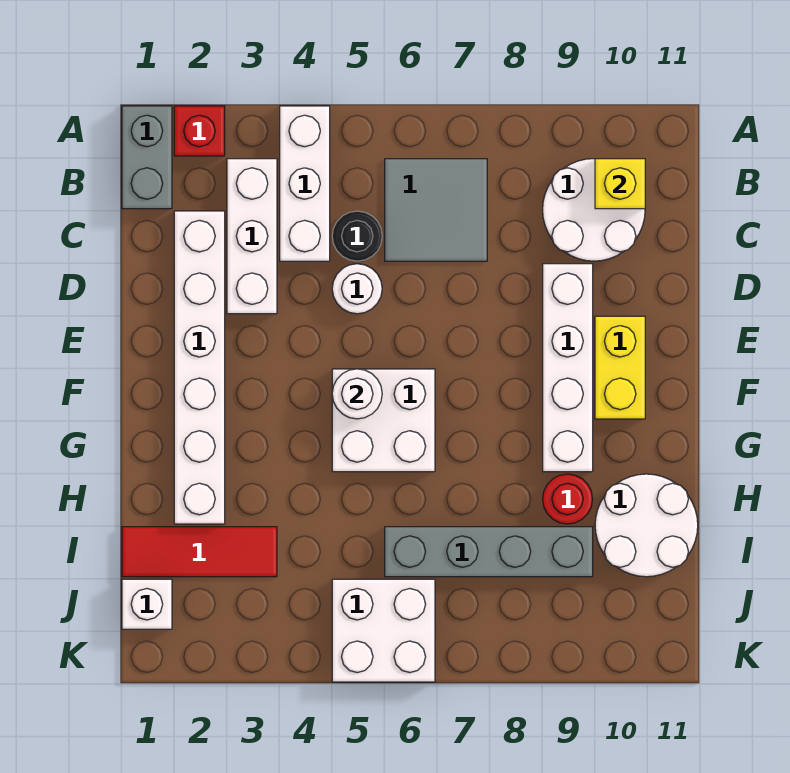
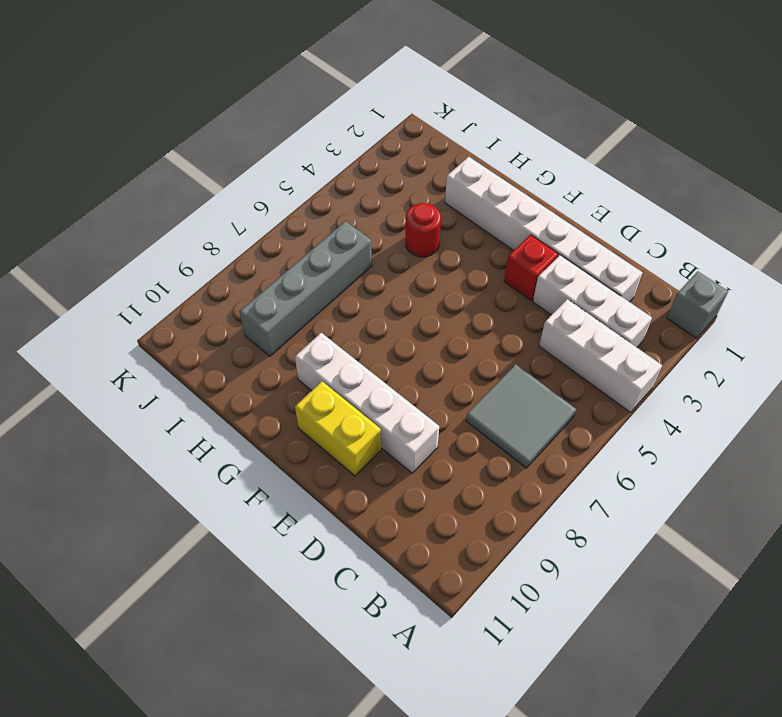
grey 1x1 brick [667,271,728,338] -> grey 1x2 brick [122,106,172,209]
red 1x1 brick [504,235,559,300] -> red 1x1 brick moved to [174,106,225,156]
red 1x1 round brick [406,203,441,257] -> red 1x1 round brick moved to [543,474,593,524]
none -> white 2x2 round brick [543,159,645,261]
none -> black 1x1 round brick [332,211,382,261]
none -> white 1x1 round brick [332,264,382,314]

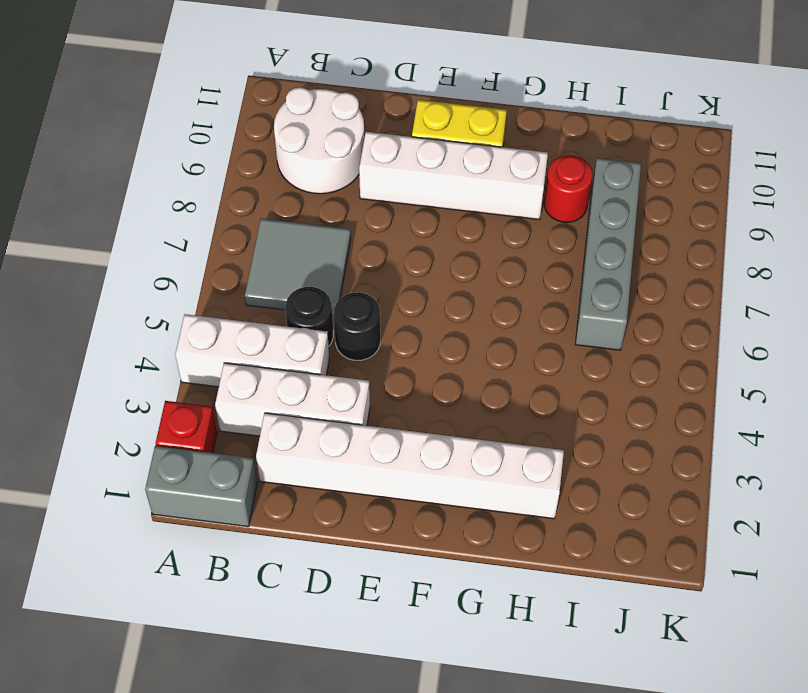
black 1x1 round brick [334,292,380,360] -> white 1x1 round brick [332,264,382,314]
none -> white 2x2 brick [332,369,435,472]
none -> white 2x2 round brick [595,474,698,577]
none -> red 1x3 tile [122,527,277,577]

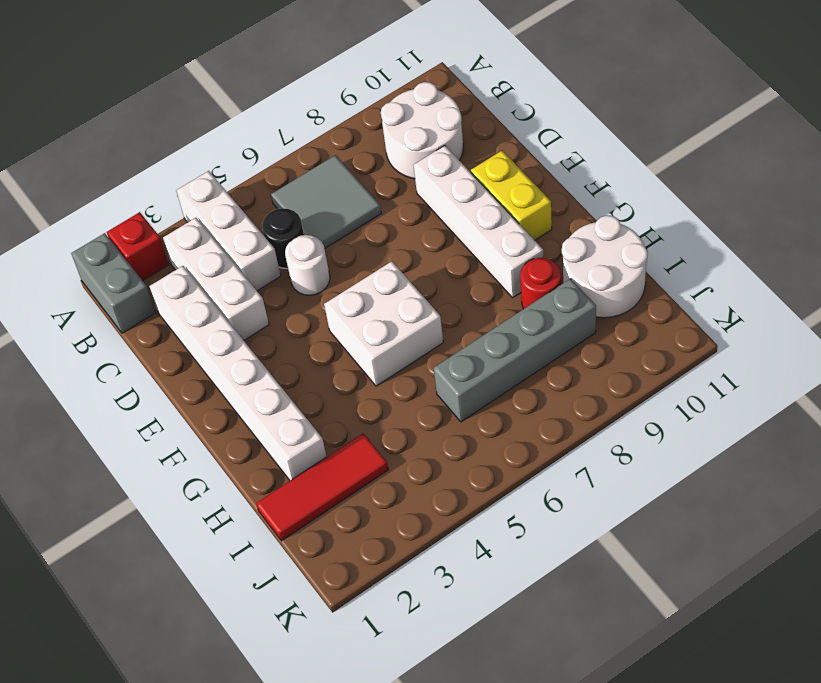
none -> white 1x1 brick [122,579,172,629]
none -> white 2x2 brick [332,579,435,682]
none -> yellow 1x1 brick [595,159,645,209]

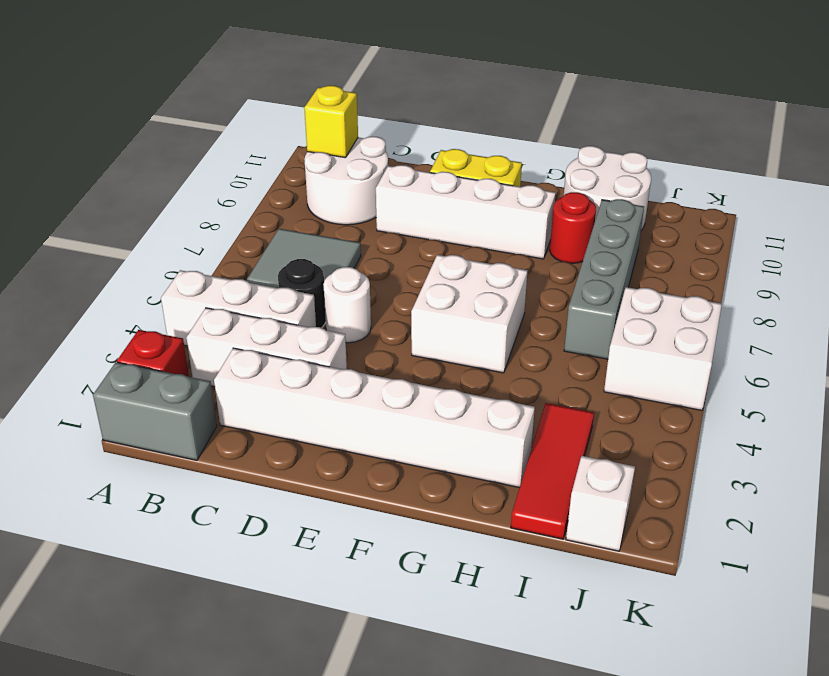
none -> white 1x1 round brick [332,369,382,419]

